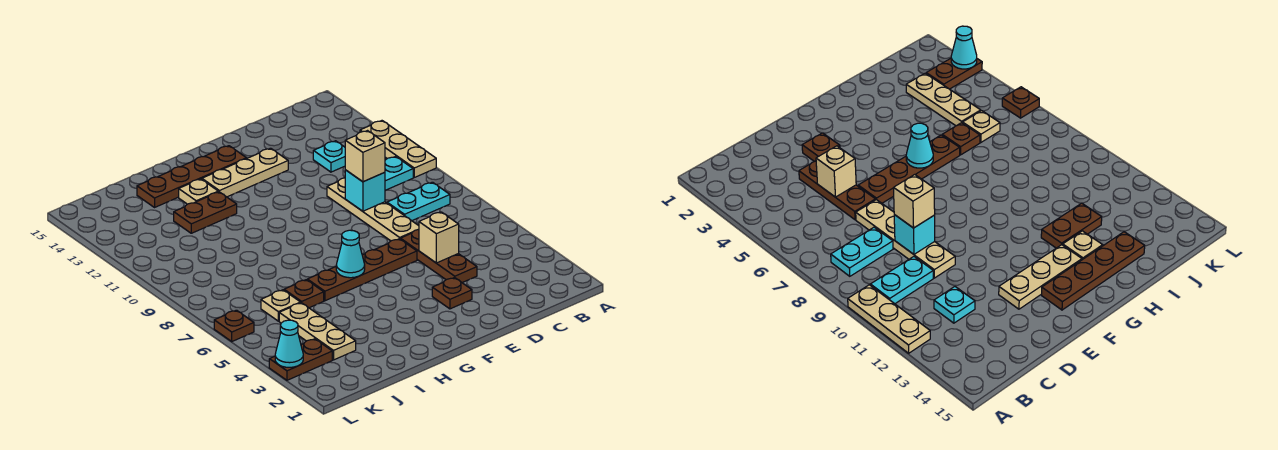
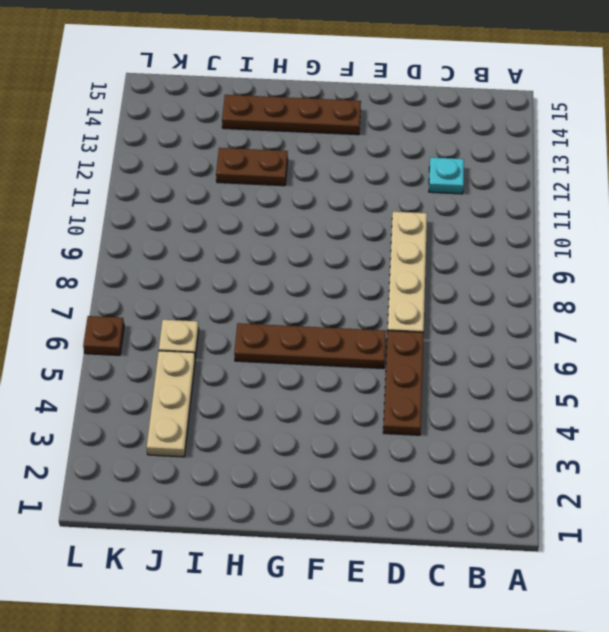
none -> tan 1x3 plate [360,121,436,177]
none -> cyan 1x2 plate [387,182,450,221]
none -> cyan 1x2 plate [385,156,413,191]

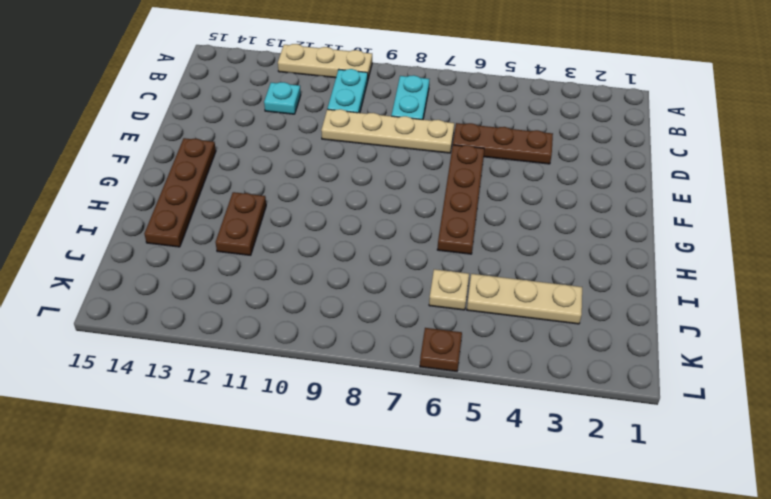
none -> brown 1x1 plate [432,277,472,309]
none -> tan 1x3 plate [202,148,288,197]
none -> tan 1x1 plate [179,179,218,204]

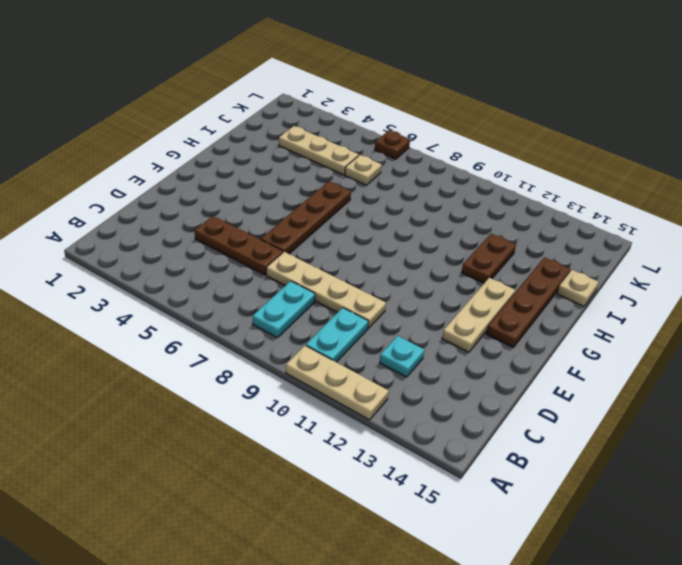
tan 1x1 plate [557,270,598,306] -> tan 1x1 plate moved to [179,179,218,204]
none -> brown 1x1 plate [432,277,472,309]
none -> brown 1x1 plate [284,280,324,308]
none -> brown 1x2 plate [269,339,332,380]

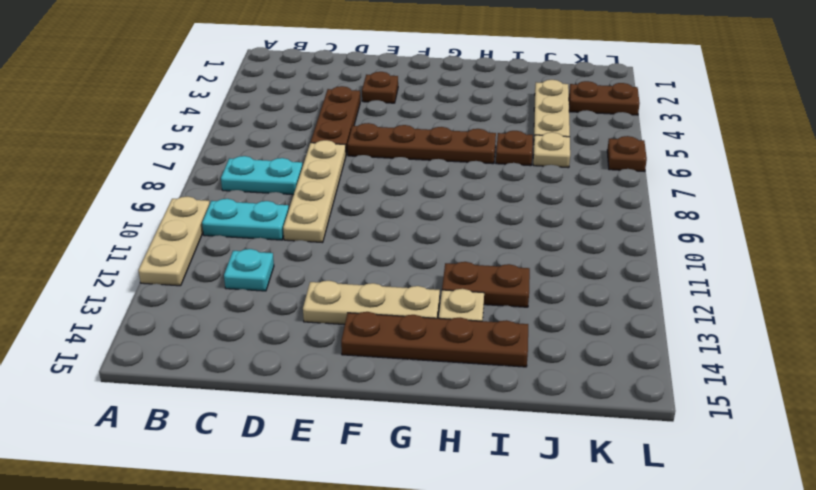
none -> tan 1x1 brick [419,212,459,263]
none -> cyan 1x1 brick [345,170,385,211]
none -> cyan 1x1 cone [336,230,365,278]

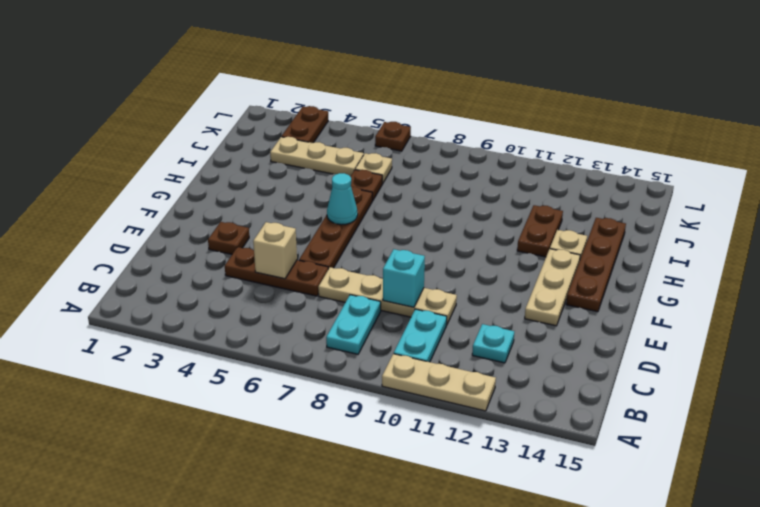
none -> cyan 1x1 cone [275,320,303,367]
none -> tan 1x1 brick [345,131,385,182]

